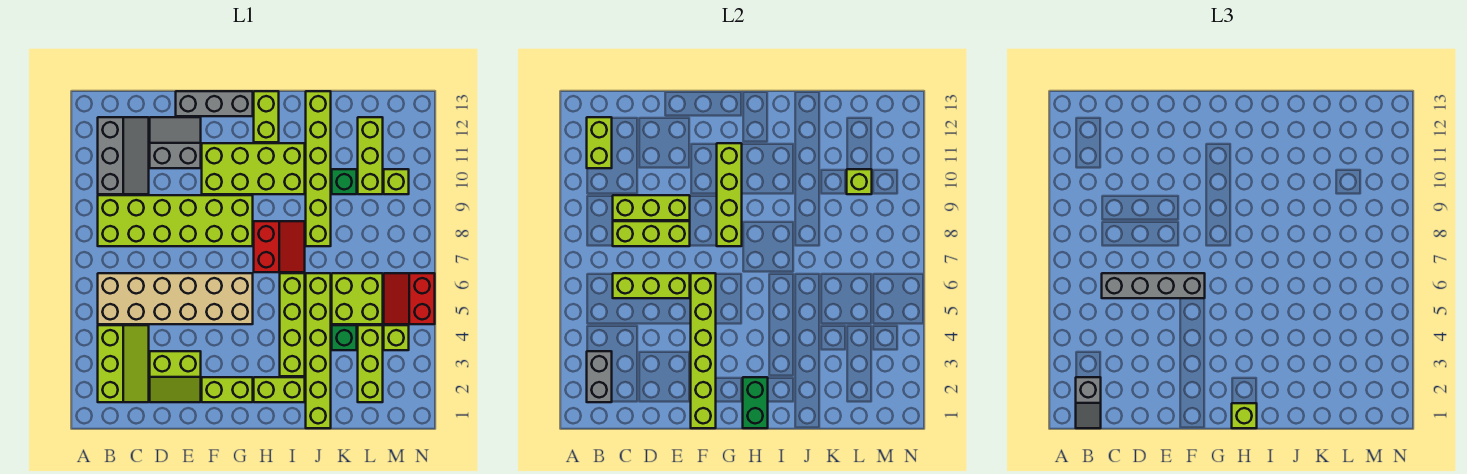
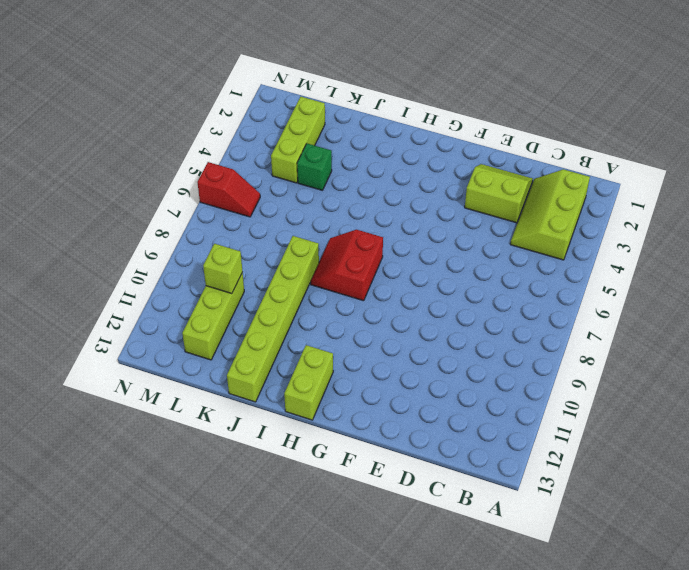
red 1x2 slope [197,162,260,217] -> red 2x2 slope [384,273,435,324]
none -> tan 2x6 brick [98,273,253,324]
none -> lime 2x6 brick [98,195,253,246]
none -> grey 2x3 slope [98,117,149,194]
none -> grey 2x2 slope [150,117,201,168]

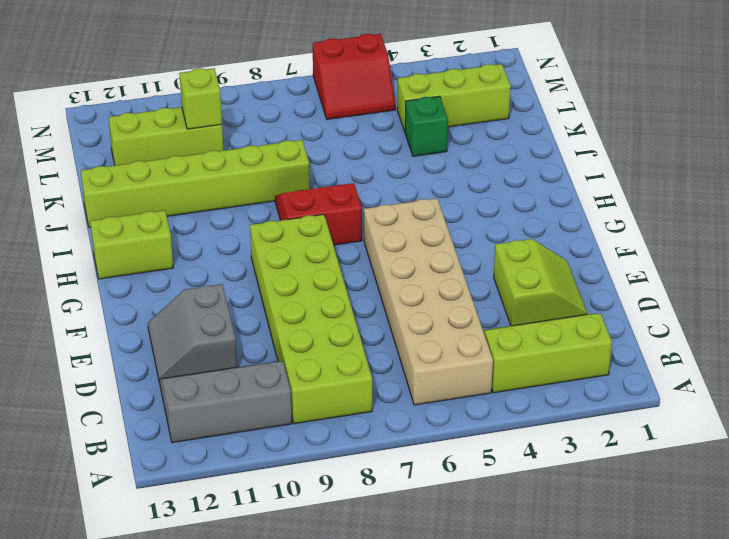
none -> grey 1x3 brick [176,91,253,116]
none -> lime 1x2 brick [202,377,253,402]
none -> lime 2x4 brick [202,143,305,194]
none -> lime 1x2 brick [254,377,305,402]

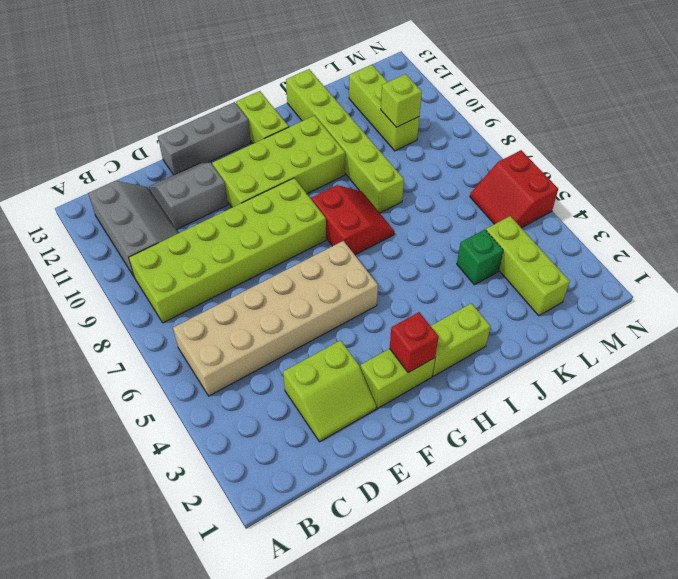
red 1x1 brick [390,312,439,373] -> none
none -> lime 2x3 slope [98,325,149,402]
none -> lime 1x4 brick [280,273,305,376]
none -> lime 1x6 brick [306,273,331,428]
none -> lime 2x2 brick [332,273,383,324]

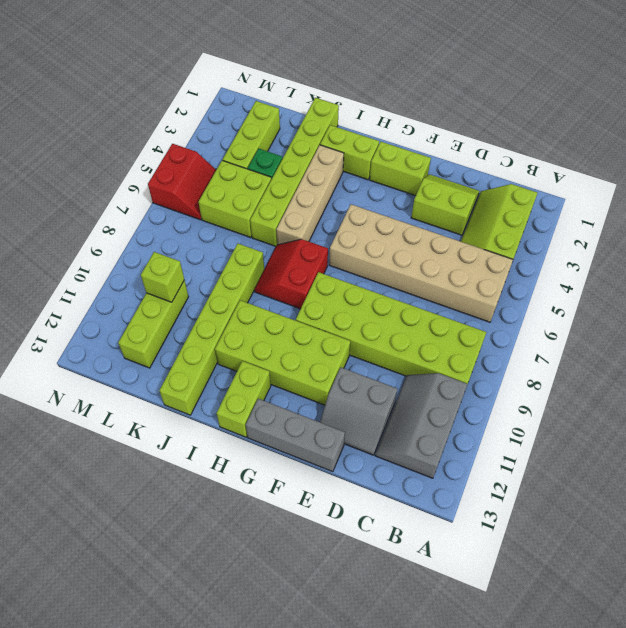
tan 1x4 brick [276,145,344,245] -> lime 1x4 brick [280,273,305,376]
none -> green 1x1 brick [332,169,357,194]
none -> lime 1x1 brick [384,325,409,350]
none -> lime 1x1 brick [384,169,409,194]
none -> grey 1x2 brick [587,351,612,402]

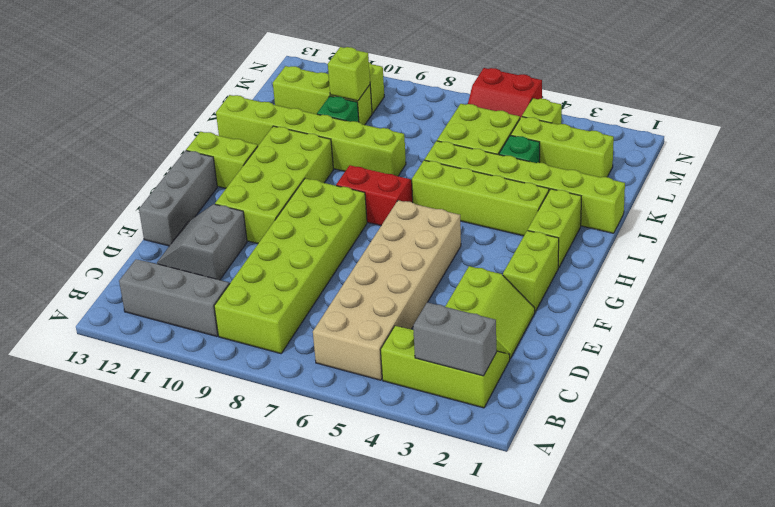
none -> lime 1x2 brick [587,117,612,168]
none -> lime 1x3 brick [613,273,690,298]
none -> lime 1x3 brick [613,221,690,246]
none -> lime 1x3 brick [613,195,690,220]

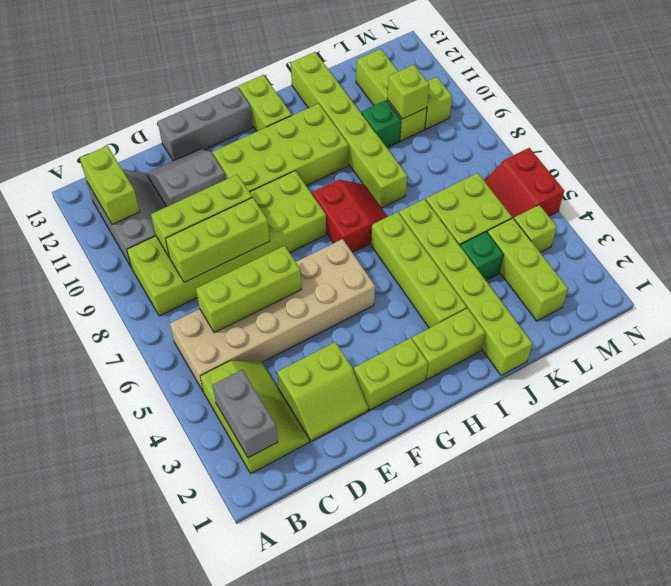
none -> lime 1x6 brick [691,273,716,428]
none -> lime 1x4 brick [717,143,742,246]
none -> green 1x2 brick [743,377,768,428]
none -> grey 1x2 slope [1076,377,1101,428]

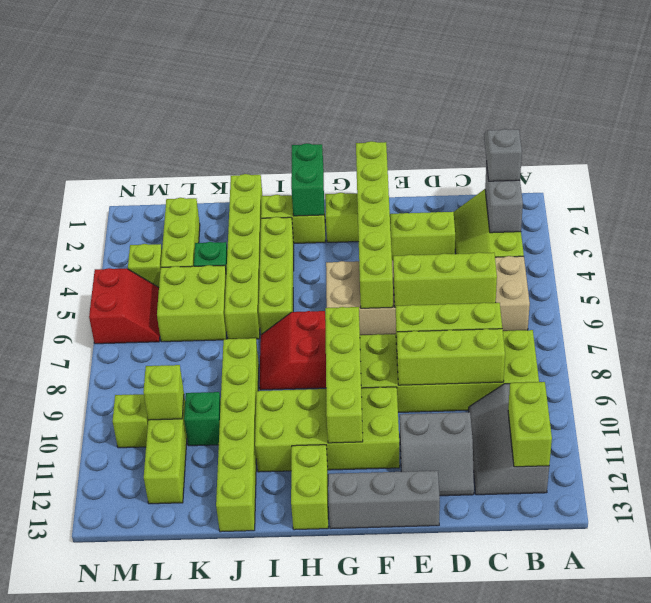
none -> grey 1x4 brick [1102,273,1205,298]
none -> lime 1x1 brick [1232,403,1257,428]

